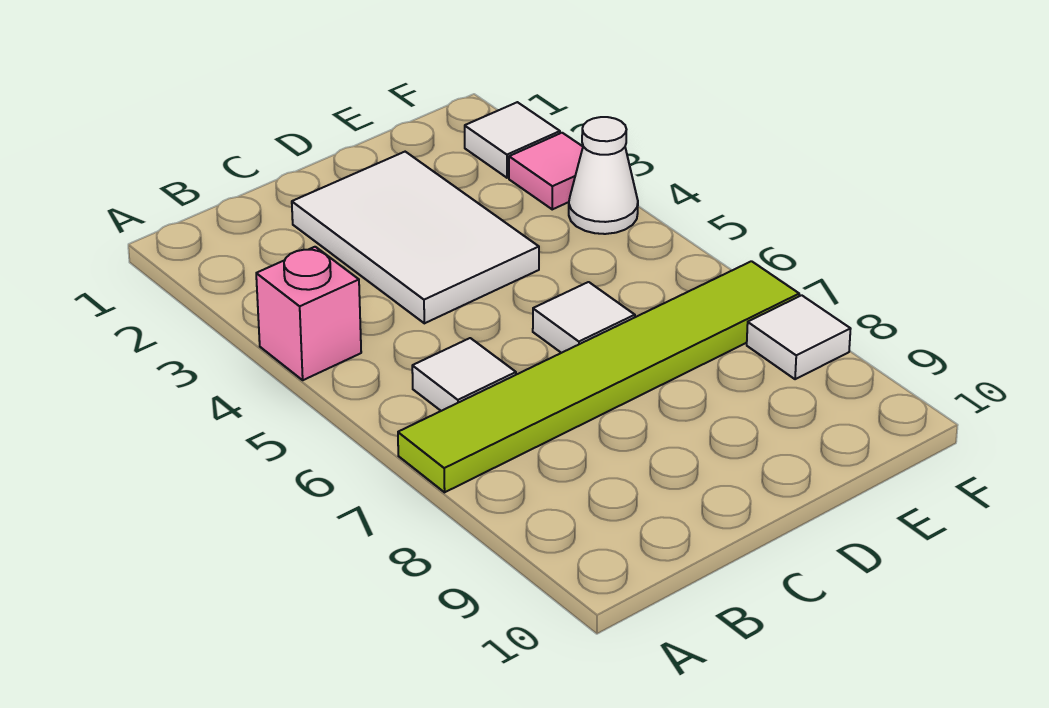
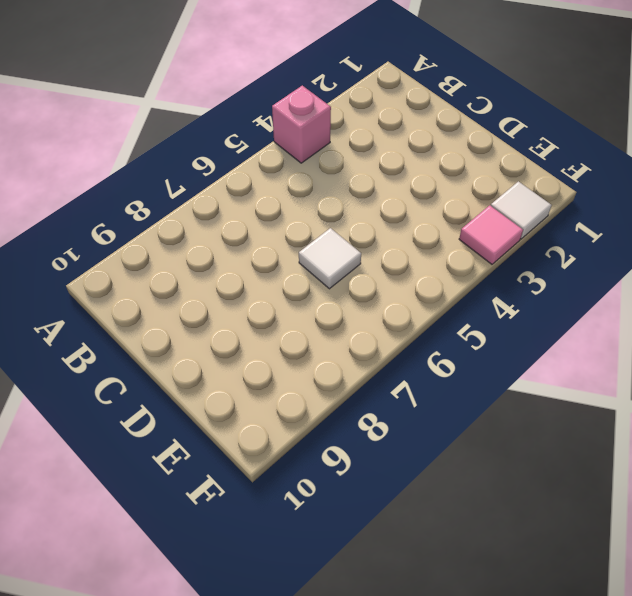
none -> lime 1x6 tile [398,261,799,492]
none -> white 1x1 tile [412,338,516,411]

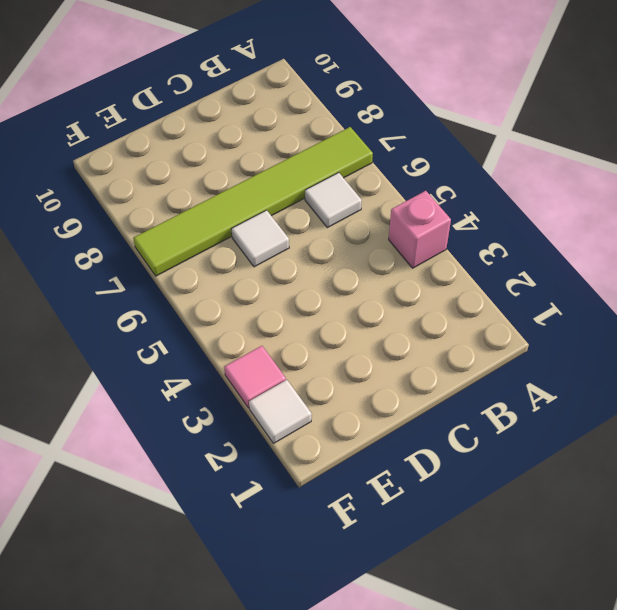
none -> white 2x3 tile [292,152,539,323]
none -> white 1x1 cone [569,117,638,234]

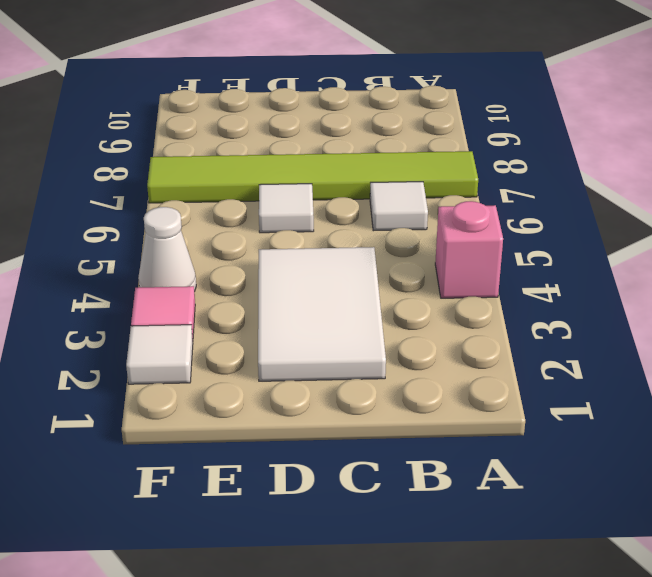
none -> white 1x1 tile [747,295,850,379]

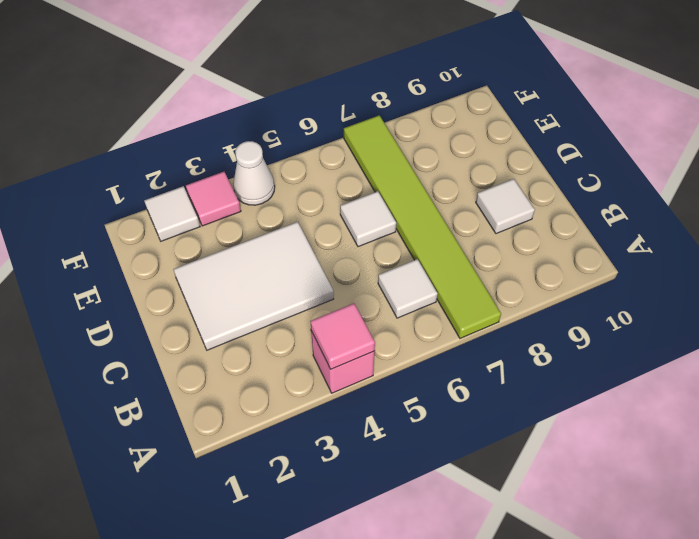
pink 1x1 tile [310,303,375,369] -> none
white 1x1 tile [476,179,535,234] -> white 1x1 tile moved to [747,295,850,379]

